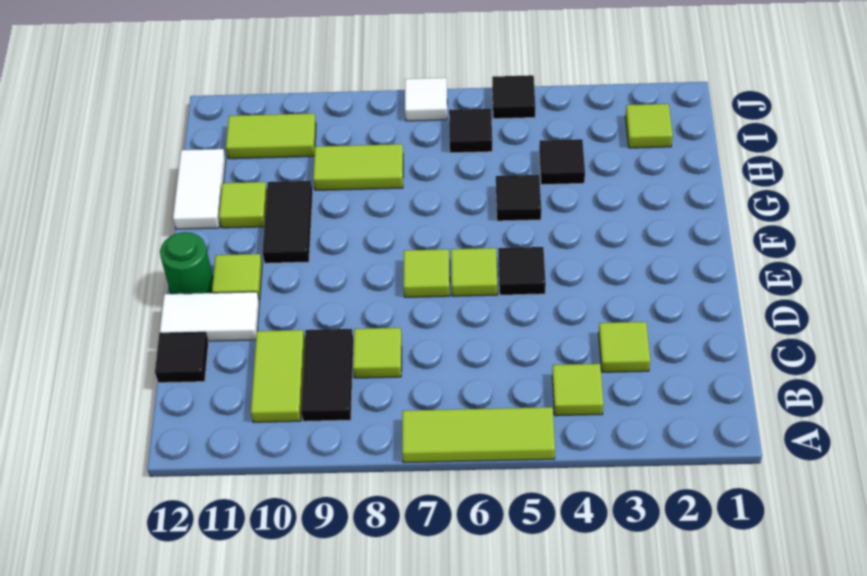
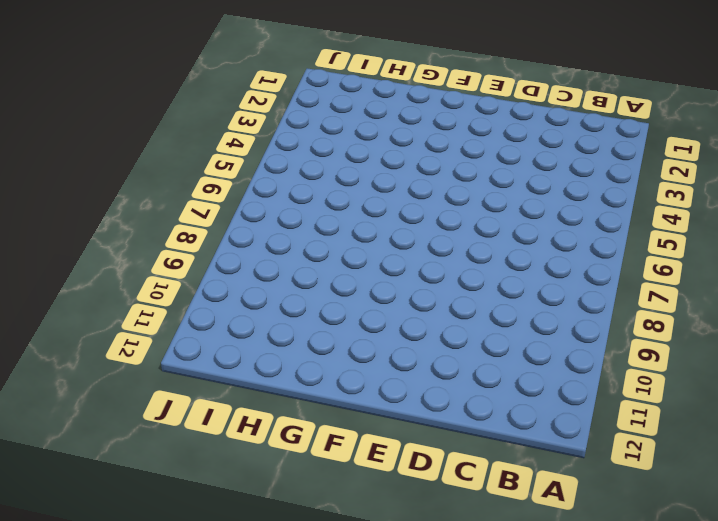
none -> lime 1x3 tile [402,407,555,463]
none -> lime 1x1 tile [552,364,604,416]
none -> black 1x2 tile [301,329,353,421]

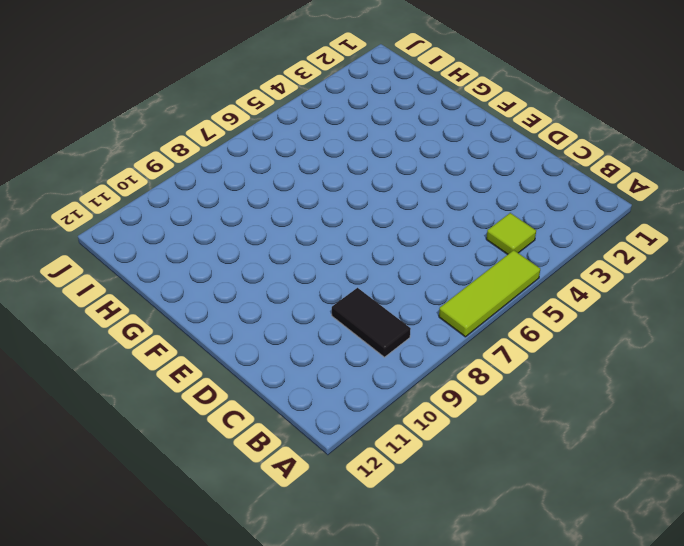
none -> lime 1x2 tile [251,330,305,422]
none -> lime 1x1 tile [599,322,650,372]
none -> lime 1x1 tile [353,328,402,378]

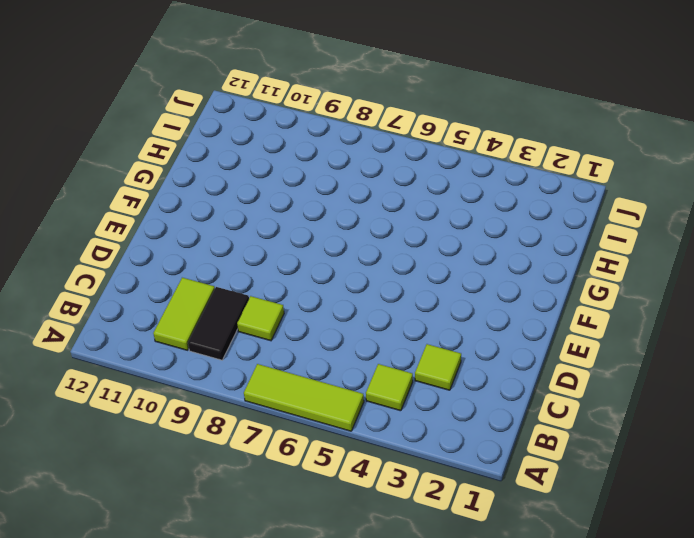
none -> black 1x1 tile [155,332,208,383]
none -> white 1x2 tile [160,292,260,341]
none -> black 1x1 tile [498,247,546,295]

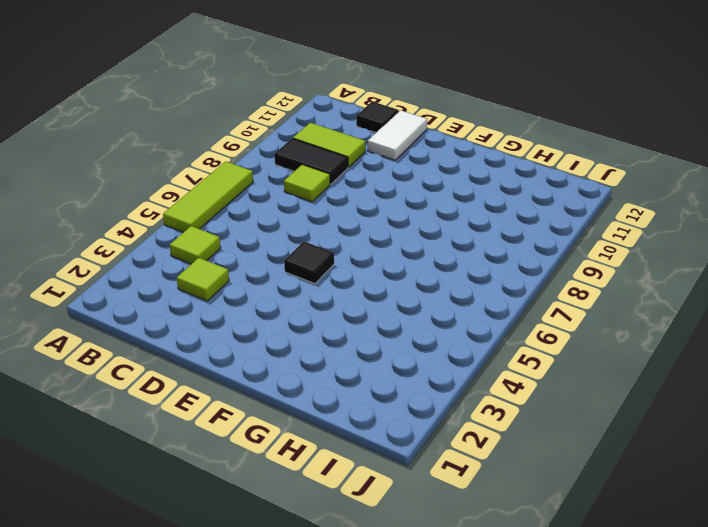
none -> lime 1x1 tile [451,248,497,296]
none -> lime 1x1 tile [404,249,450,297]
none -> lime 1x1 tile [212,254,262,301]

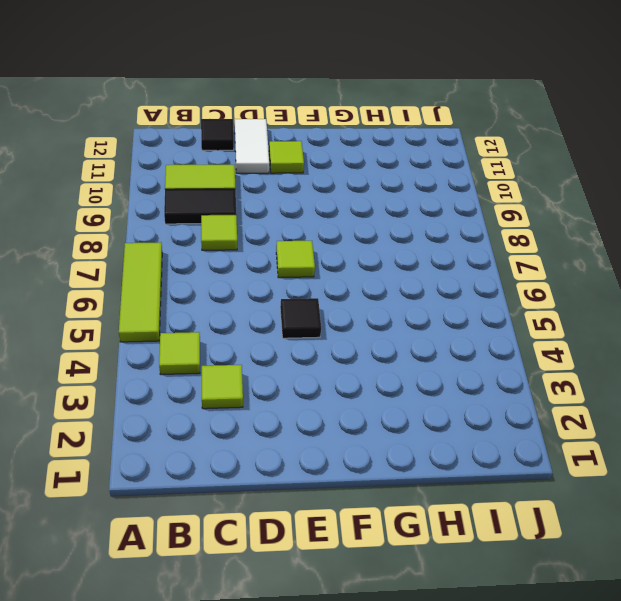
none -> lime 1x1 tile [451,248,497,296]
none -> green 1x1 round brick [160,232,213,294]
none -> black 1x2 tile [263,181,313,263]

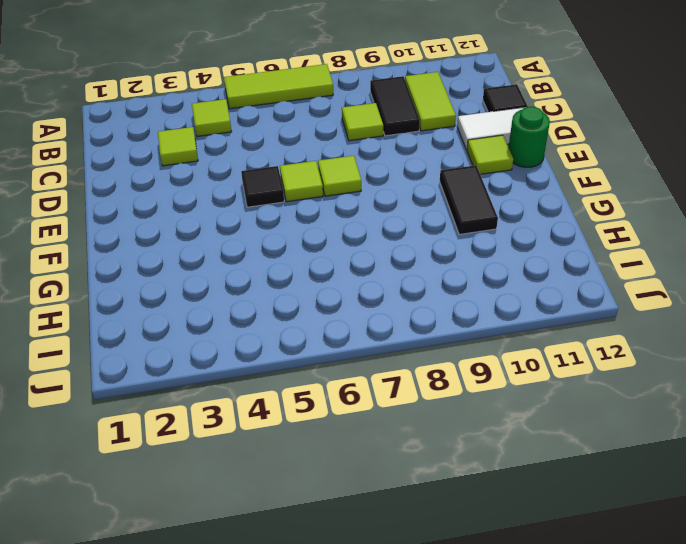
none -> black 1x1 tile [496,175,541,221]
none -> lime 1x1 tile [219,182,267,228]
none -> white 1x2 tile [173,149,226,229]

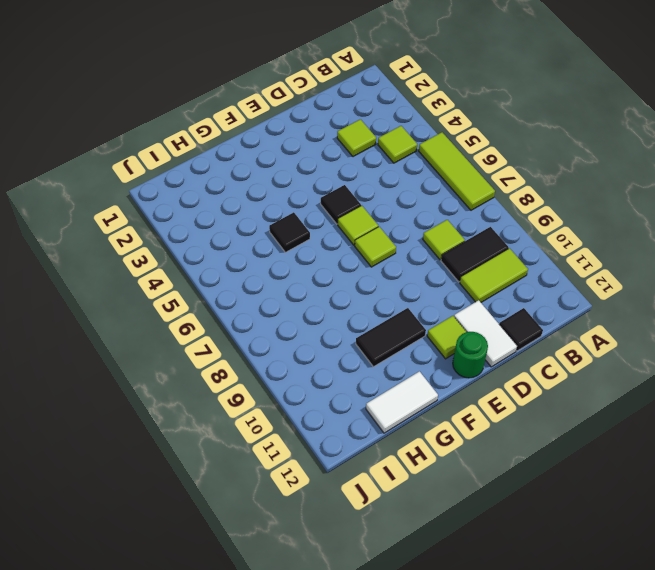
none -> lime 1x1 tile [219,182,267,228]
none -> black 1x1 tile [539,139,585,185]
none -> lime 1x2 tile [313,144,403,190]

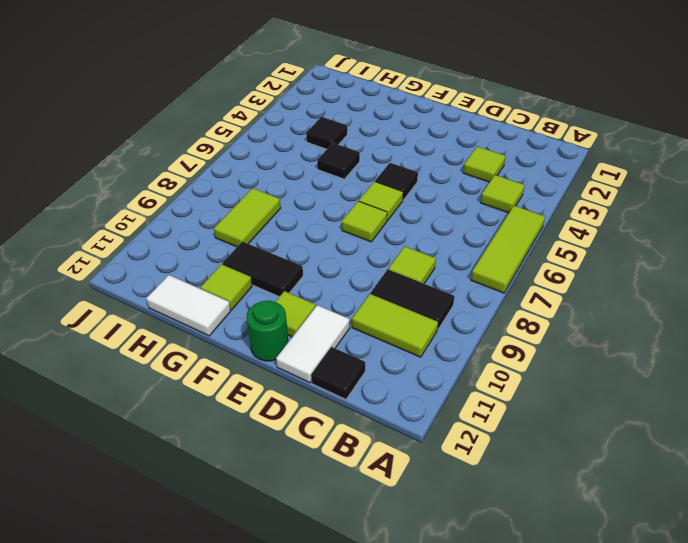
none -> lime 1x1 tile [625,104,673,148]
none -> black 1x1 tile [449,109,492,153]
none -> lime 1x2 tile [226,113,316,159]

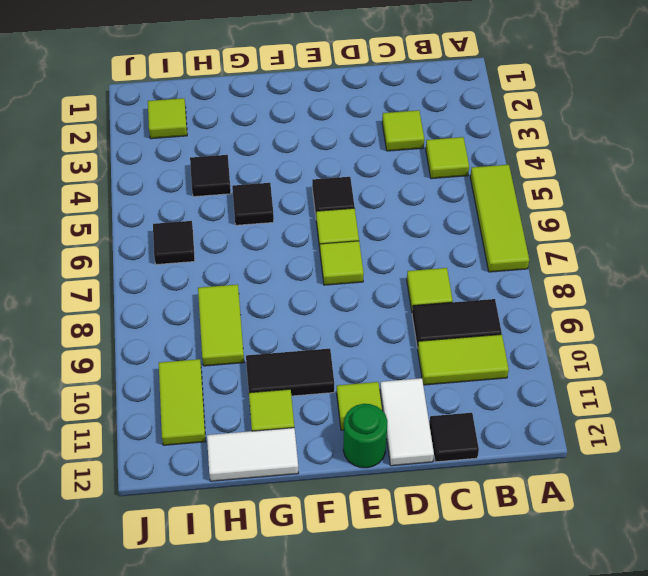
none -> black 1x1 tile [492,75,535,119]
none -> white 1x1 tile [405,78,447,121]

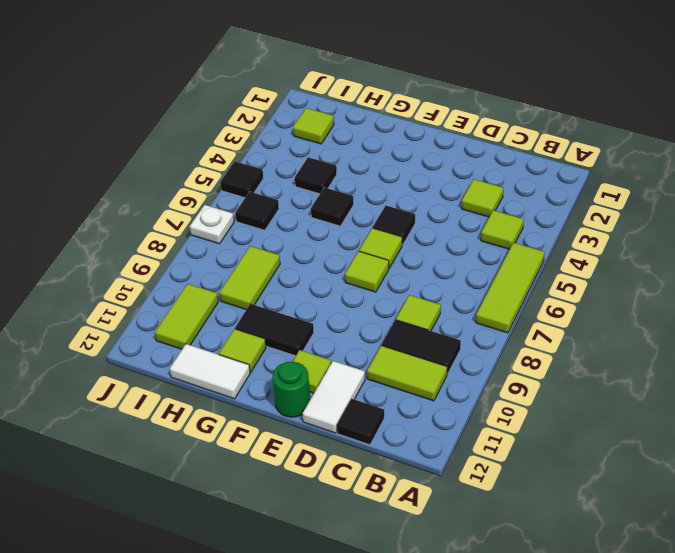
white 1x1 plate [190,205,234,244] -> white 1x1 tile [405,78,447,121]

